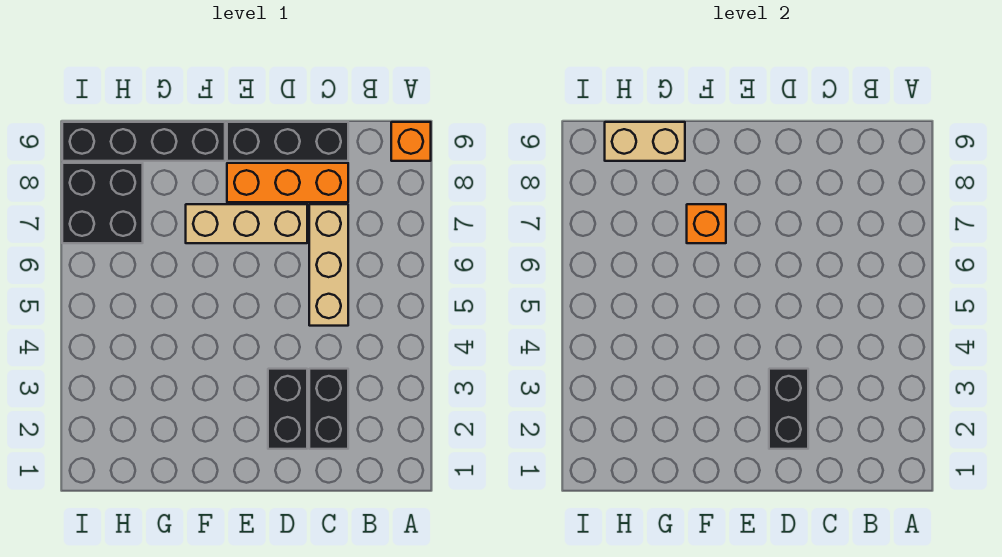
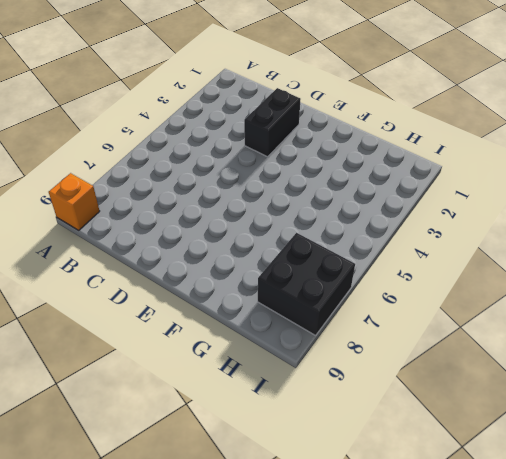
none -> black 1x2 brick [309,369,348,449]
none -> tan 1x3 brick [309,204,348,326]
none -> orange 1x3 brick [227,163,348,202]

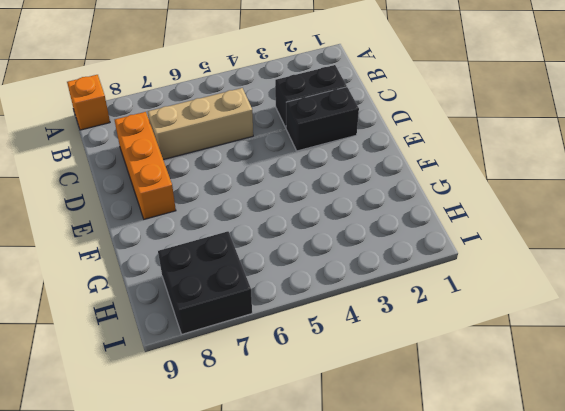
none -> black 1x3 brick [227,122,348,161]
none -> tan 1x3 brick [186,204,307,243]
none -> black 1x4 brick [62,122,225,161]

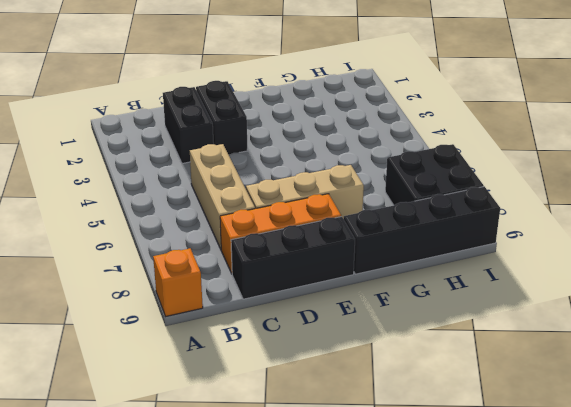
none -> black 1x2 brick [769,369,808,449]
none -> orange 1x1 brick [687,204,726,243]
none -> tan 1x2 brick [605,122,685,161]

